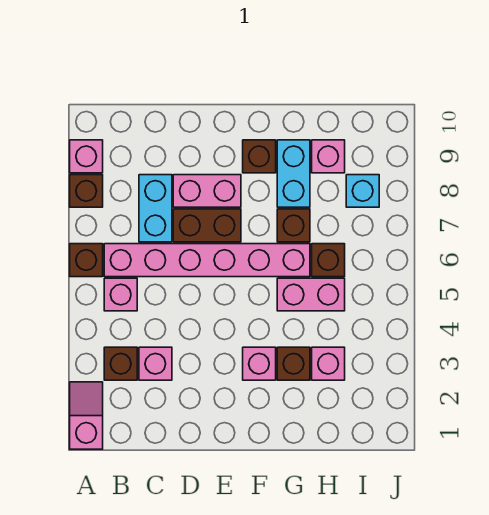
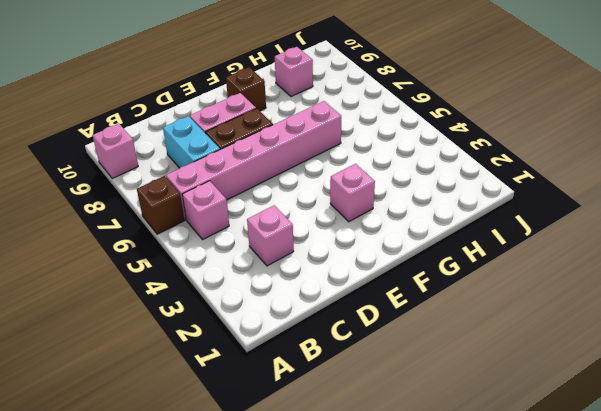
none -> pink 1x2 slope [70,382,103,449]
none -> brown 1x1 brick [70,175,103,207]
none -> brown 1x1 brick [104,347,137,380]

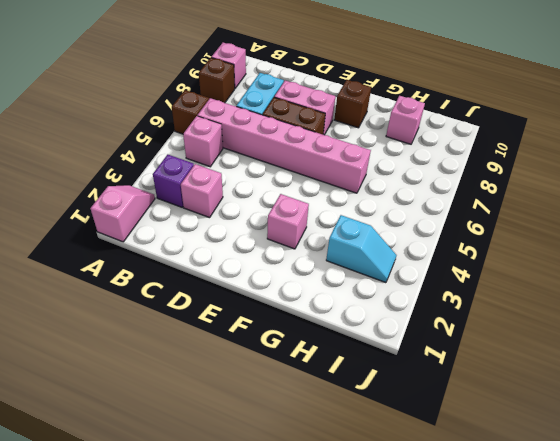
purple 1x1 brick [153,155,194,207] -> brown 1x1 brick [104,347,137,380]
cyan 1x2 slope [326,215,397,283] -> pink 1x1 brick [312,347,345,380]
none -> brown 1x1 brick [277,347,310,380]
none -> pink 1x2 brick [277,278,345,311]
none -> brown 1x1 brick [277,209,310,242]

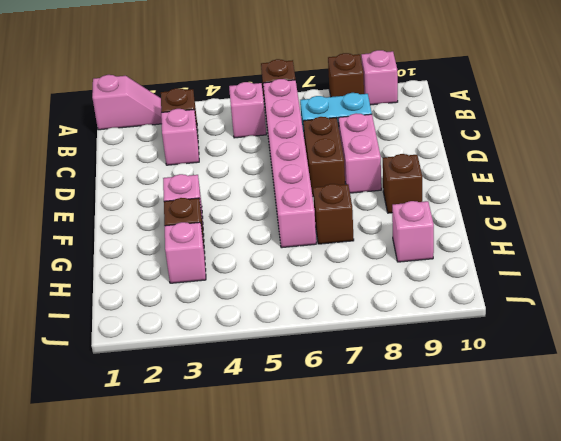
none -> pink 1x2 brick [277,278,345,311]
none -> cyan 1x2 brick [277,140,310,207]
none -> brown 1x1 brick [312,244,345,277]

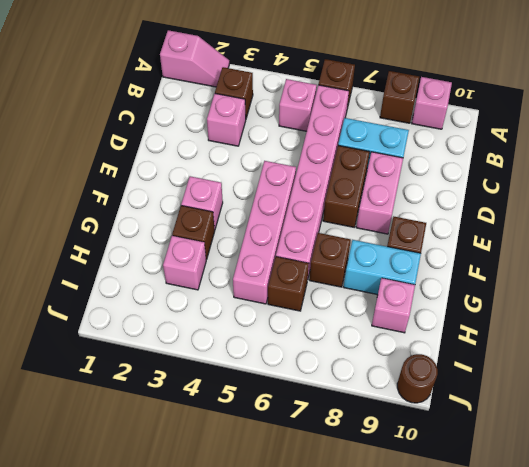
pink 1x4 brick [233,161,296,304] -> pink 1x2 brick [277,278,345,311]
brown 1x1 round brick [397,354,438,403] -> none
none -> cyan 1x1 brick [346,175,379,207]

